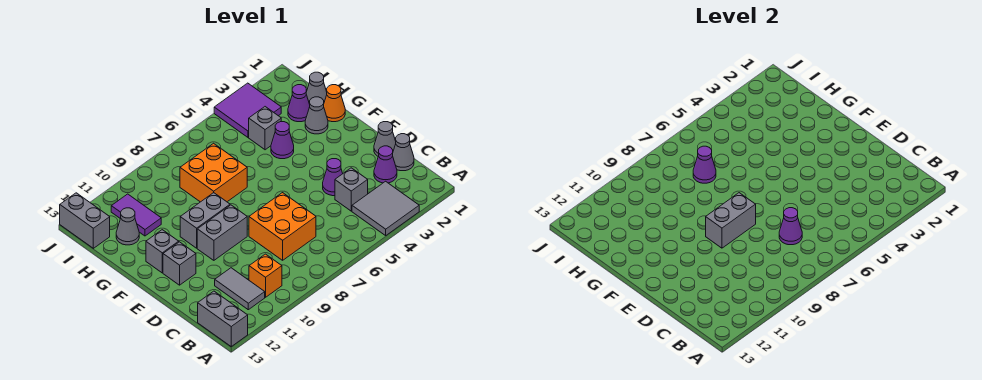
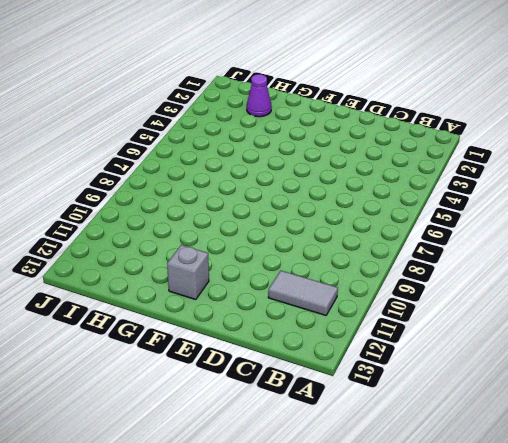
none -> grey 2x2 tile [352,181,419,235]
none -> grey 1x2 brick [198,291,248,346]
none -> orange 1x1 brick [249,254,282,297]

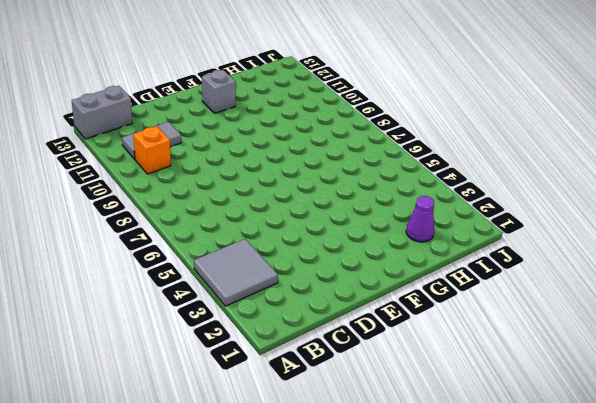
none -> grey 1x1 cone [393,134,414,171]
none -> purple 1x1 cone [374,146,397,183]
none -> grey 1x1 brick [335,168,368,211]

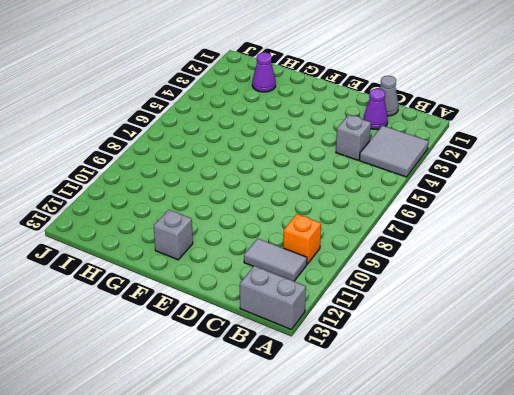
none -> orange 2x2 brick [249,193,316,260]
none -> grey 1x1 cone [374,122,396,156]
none -> purple 1x1 cone [323,159,343,196]

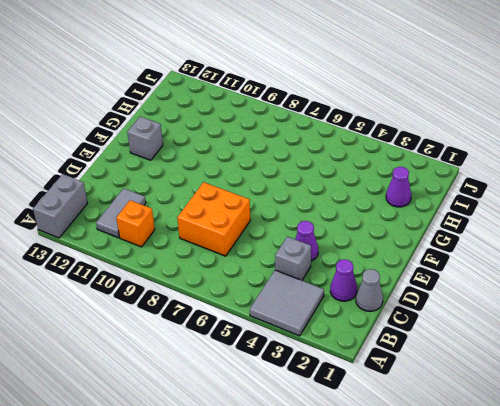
none -> grey 1x1 cone [374,122,396,156]
none -> grey 1x2 brick [197,205,247,260]
none -> grey 1x1 brick [163,242,196,285]

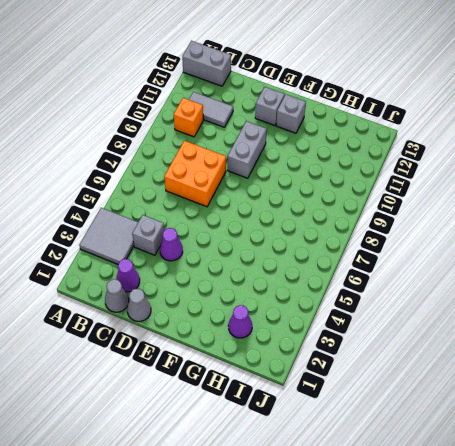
none -> grey 1x2 brick [180,193,230,248]
none -> orange 1x1 cone [324,85,345,122]
none -> grey 1x1 cone [305,97,328,134]

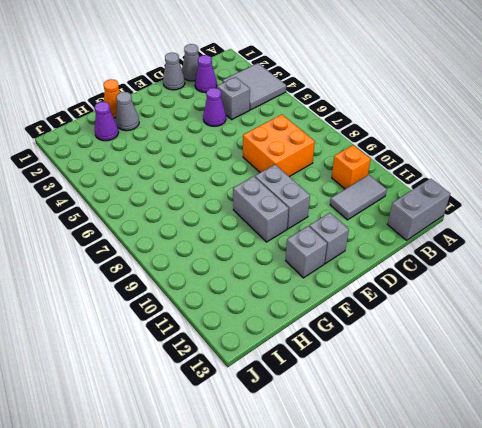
none -> purple 1x1 cone [271,122,294,159]
none -> orange 2x2 brick [180,143,247,202]
none -> grey 1x1 cone [306,72,327,104]

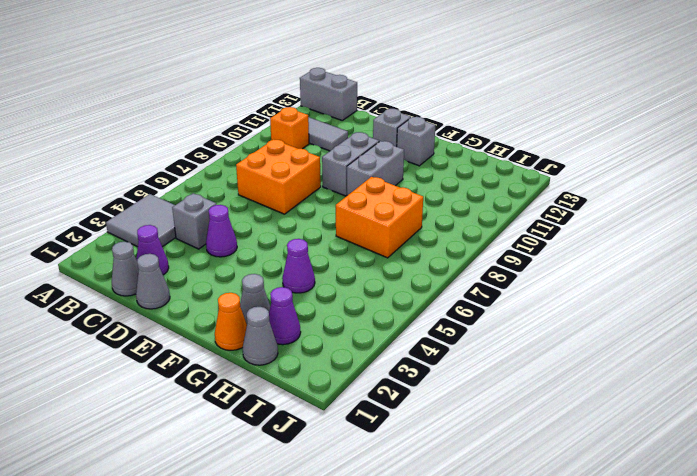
none -> grey 1x1 brick [249,107,281,150]
none -> purple 1x2 tile [111,194,161,236]
none -> grey 1x1 cone [116,208,139,245]

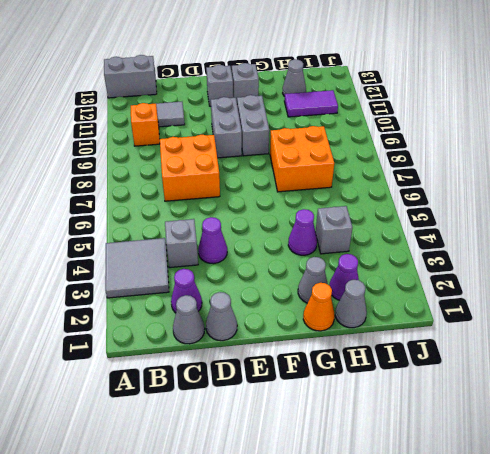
none -> purple 2x2 tile [214,83,281,137]
none -> grey 1x2 brick [60,193,110,248]
none -> purple 1x1 cone [779,208,802,245]

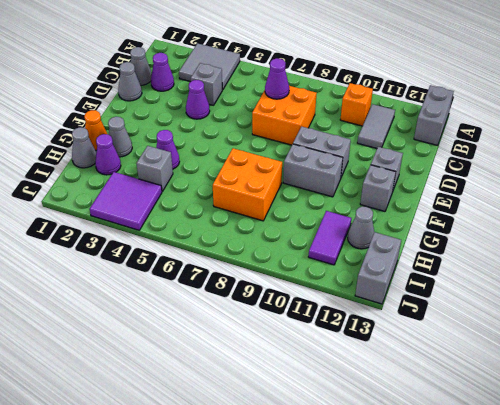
none -> grey 1x2 brick [706,193,756,248]
none -> purple 1x1 cone [693,146,716,183]

